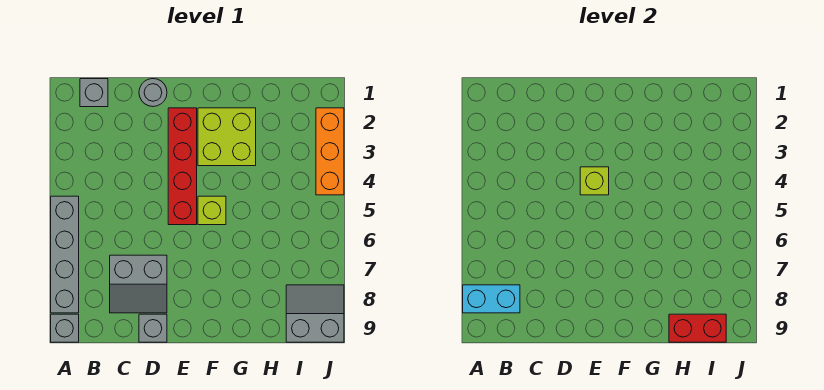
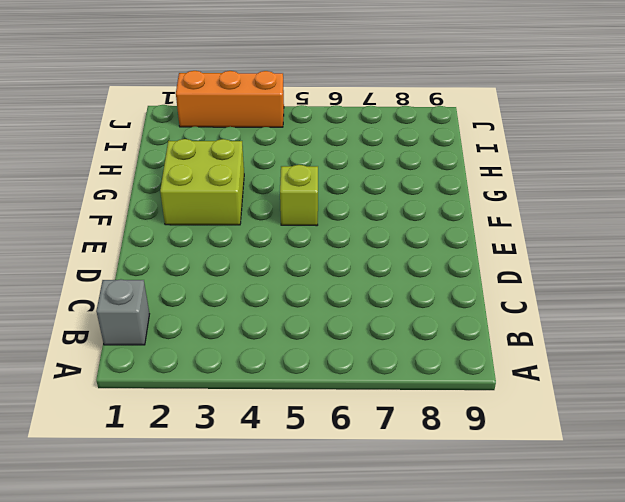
none -> grey 1x4 brick [51,196,79,313]
none -> grey 1x1 brick [51,314,79,342]
none -> grey 2x2 slope [110,255,167,313]

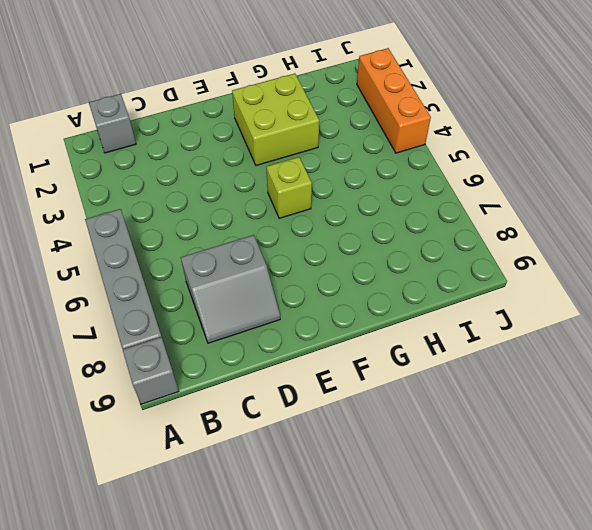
none -> grey 1x1 round brick [139,79,167,107]
none -> grey 1x1 brick [139,314,167,342]
none -> red 1x4 brick [168,108,197,225]

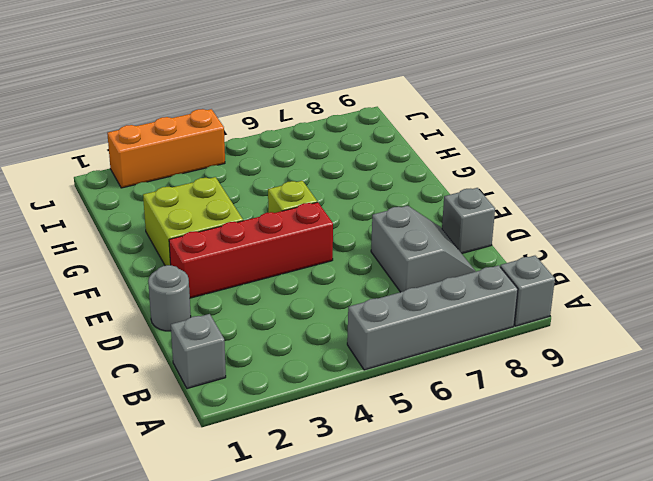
none -> grey 2x2 slope [286,285,344,342]
none -> cyan 1x2 brick [463,285,520,313]
none -> lime 1x1 brick [580,167,609,195]

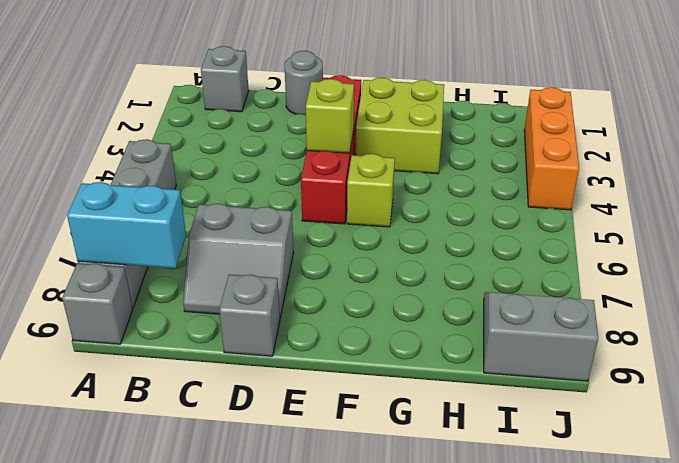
none -> red 1x2 brick [669,314,726,342]

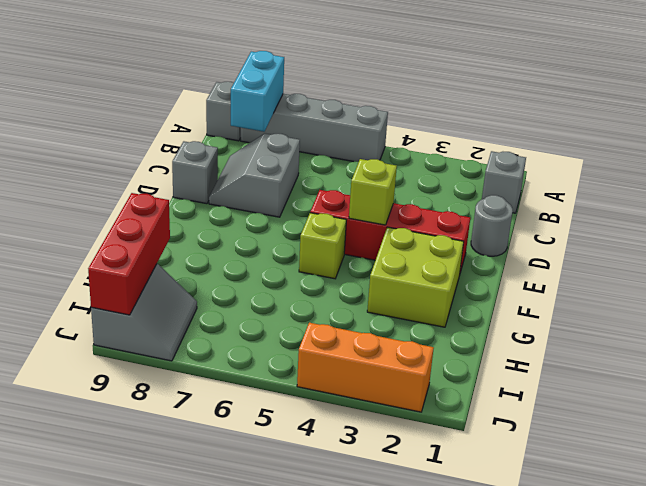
red 1x3 brick [88,193,170,315] -> red 1x2 brick [669,314,726,342]

